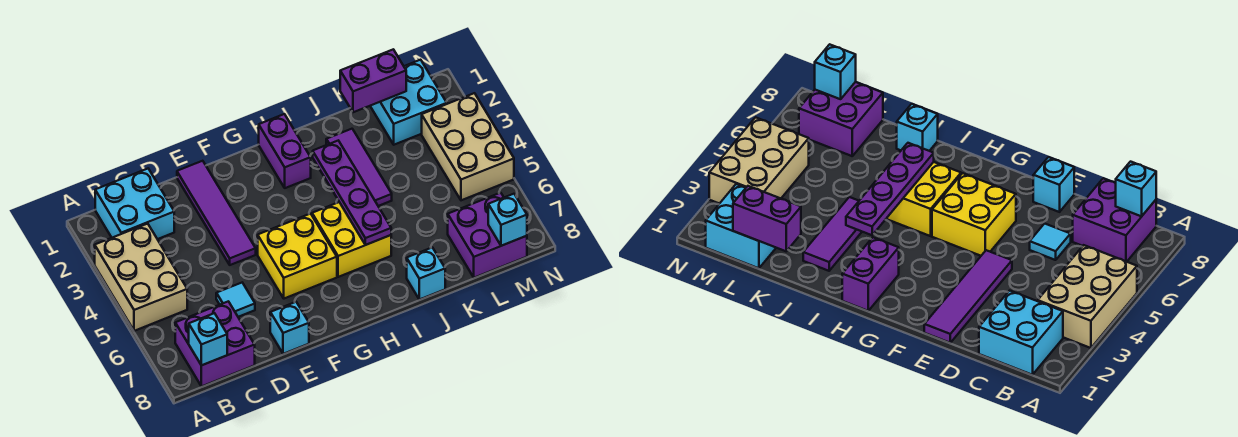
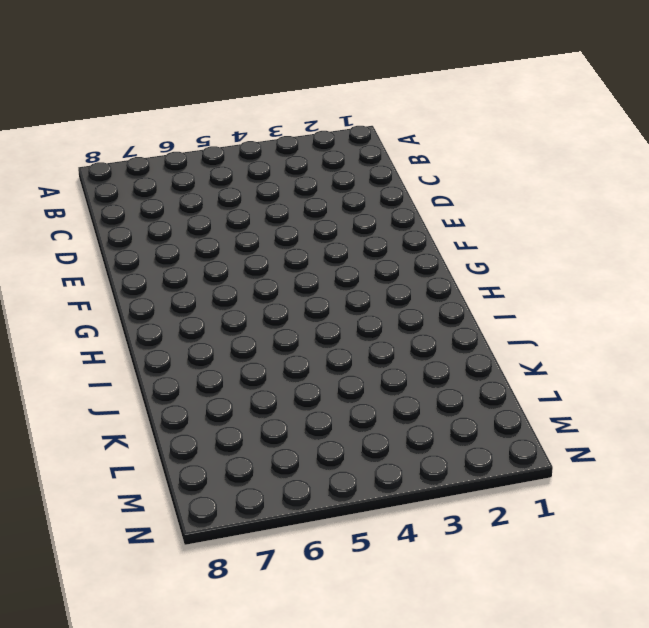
none -> tan 2x3 brick [95,224,187,331]
none -> cyan 2x2 brick [95,169,174,239]
none -> purple 2x2 brick [175,301,255,387]

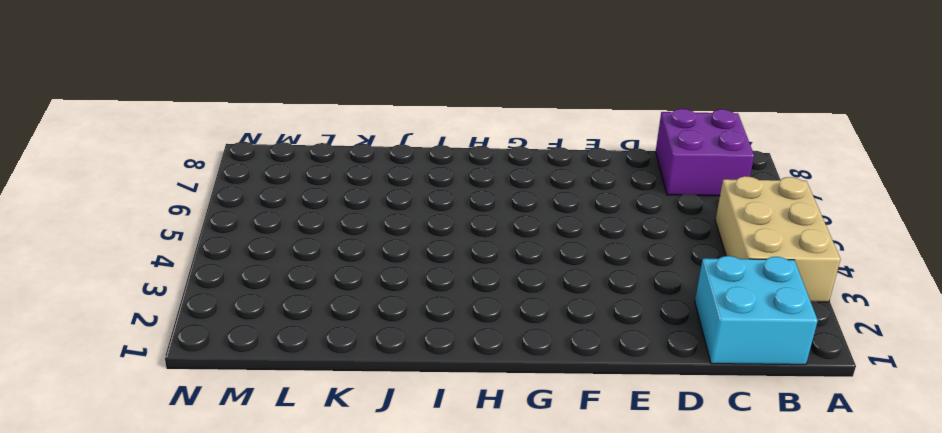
none -> cyan 1x1 tile [216,283,255,317]
none -> purple 1x4 tile [177,161,256,265]
none -> cyan 1x1 brick [270,302,309,354]

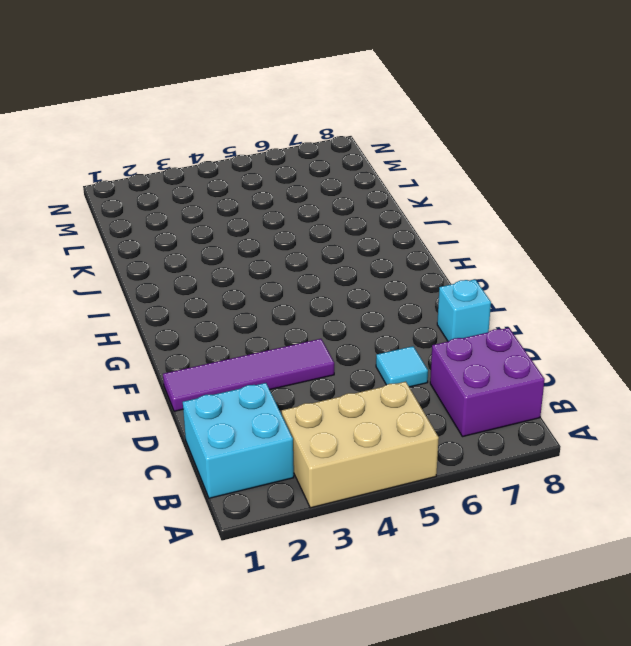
none -> yellow 2x2 brick [258,214,337,299]
none -> purple 1x2 brick [259,114,311,188]
none -> yellow 2x2 brick [312,202,391,277]

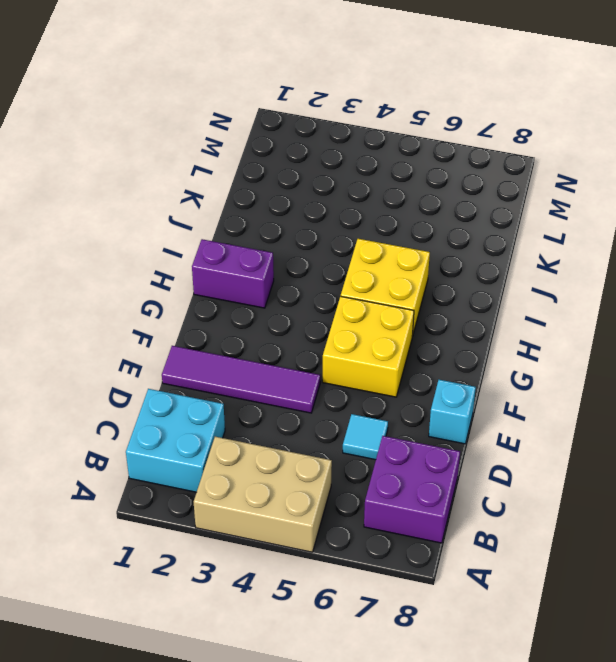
none -> purple 1x3 tile [326,129,392,206]
none -> cyan 1x1 brick [407,247,445,299]
none -> cyan 2x2 brick [370,60,447,145]

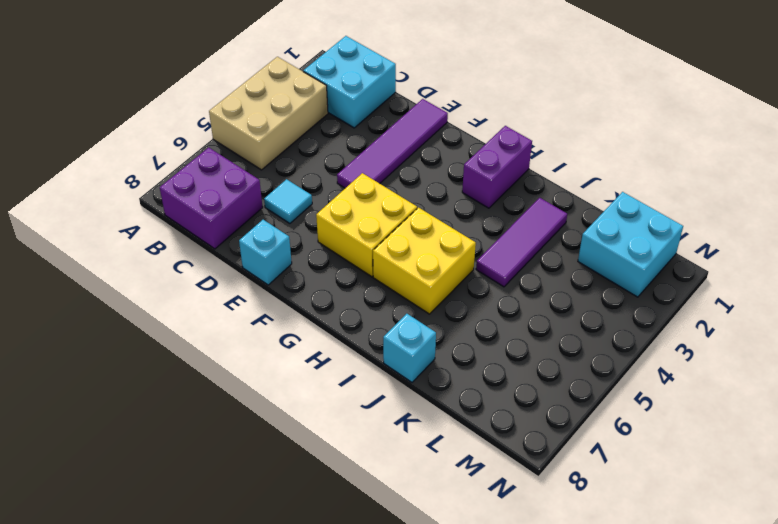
none -> purple 2x2 brick [448,193,527,278]
none -> tan 2x3 brick [422,93,514,200]
none -> cyan 1x1 brick [189,313,227,365]

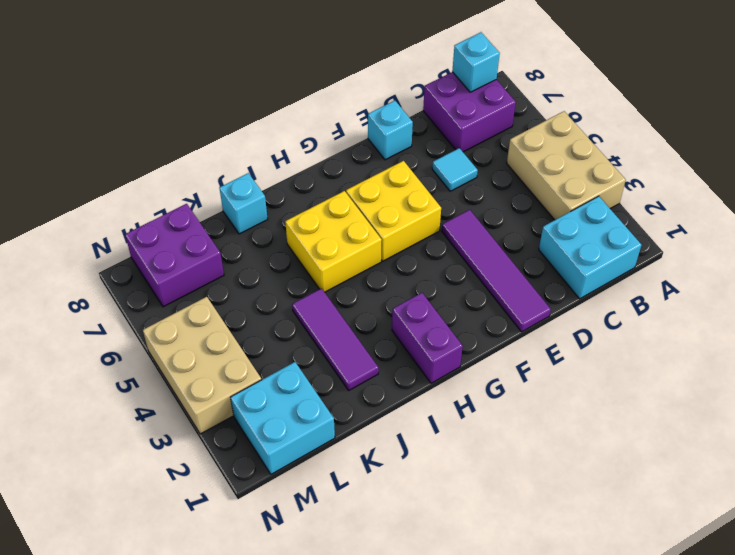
none -> purple 1x4 plate [313,141,391,245]
none -> purple 1x2 brick [340,49,406,112]
none -> cyan 1x1 brick [488,194,527,246]

